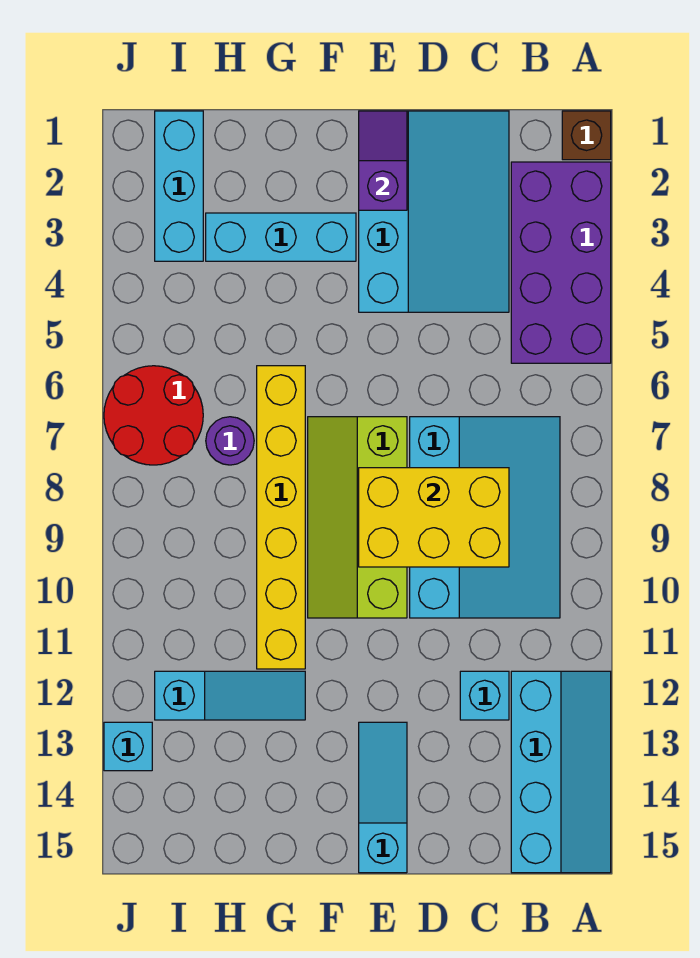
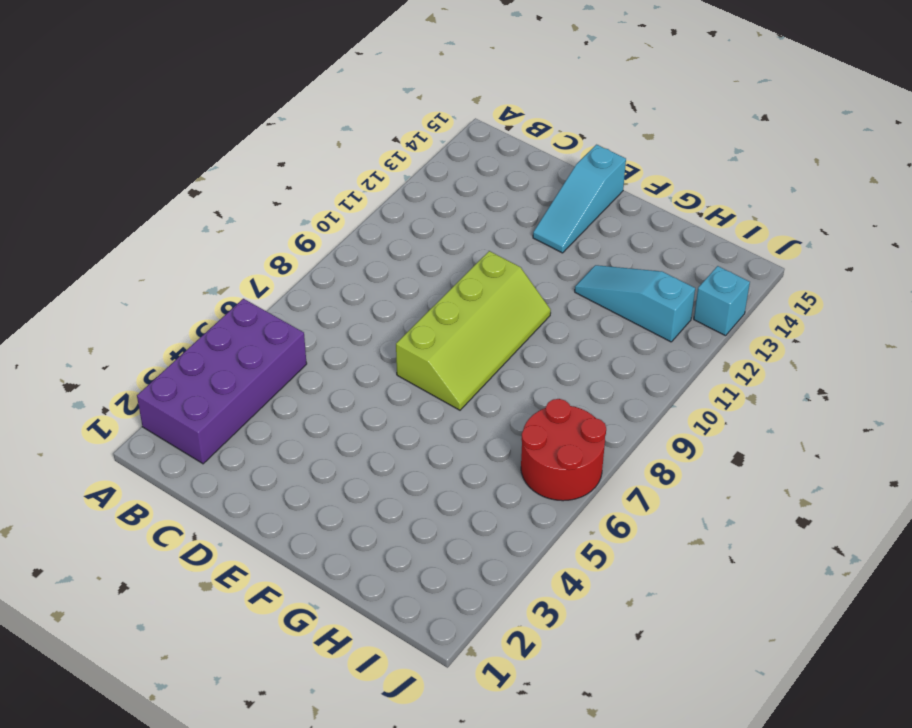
none -> brown 1x1 brick [562,111,611,160]
none -> cyan 2x4 slope [511,671,611,873]
none -> cyan 3x4 slope [410,417,560,618]

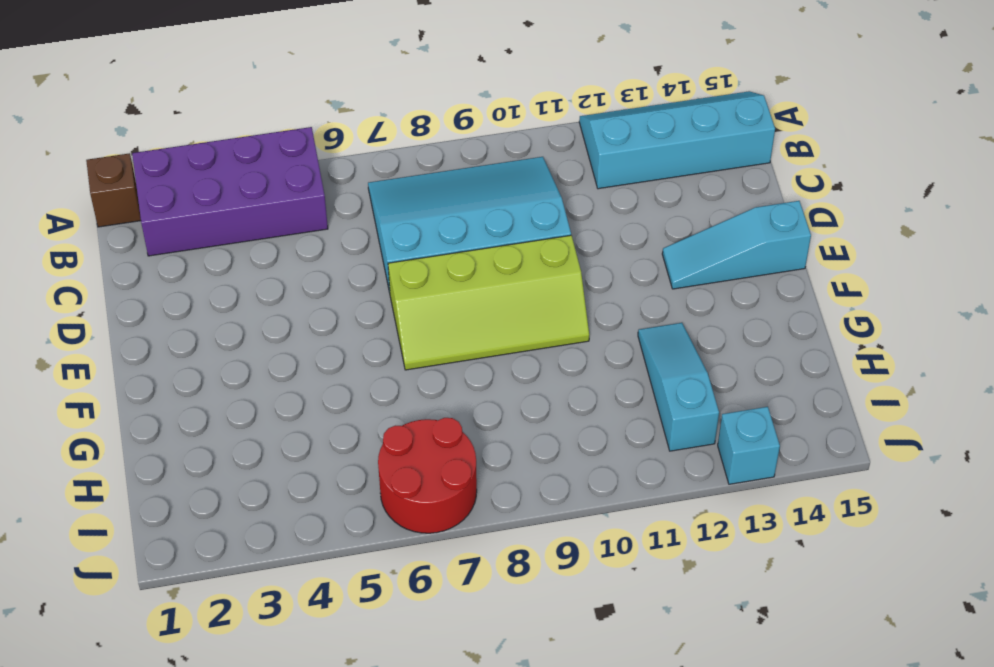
none -> cyan 3x4 slope [359,111,509,312]
none -> cyan 1x1 brick [460,671,509,720]
none -> cyan 1x3 brick [206,213,356,261]

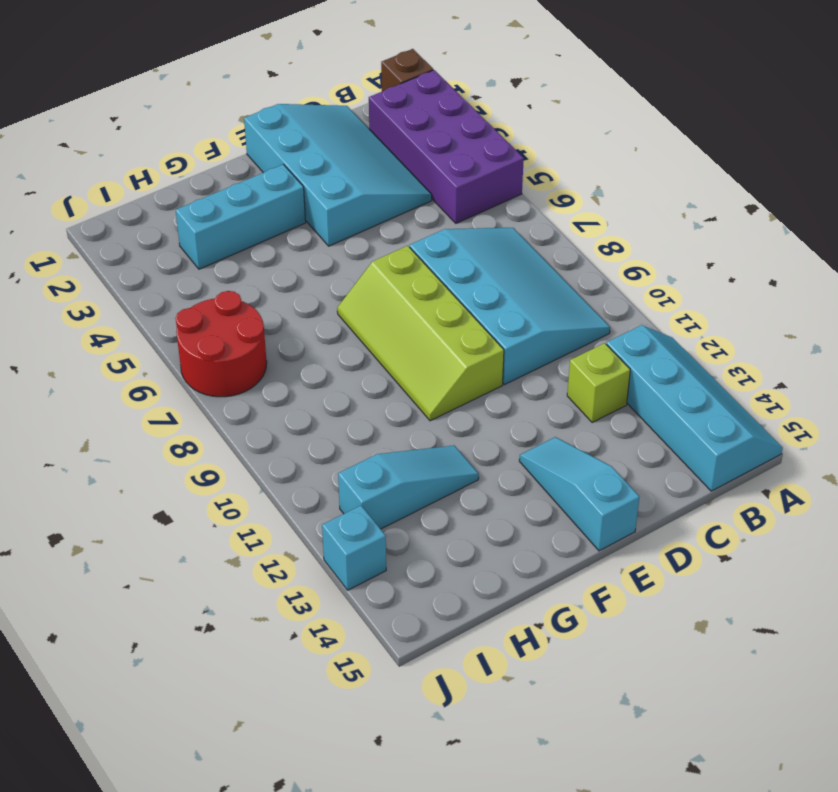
lime 1x1 brick [567,343,630,423] -> cyan 1x1 brick [460,671,509,720]
none -> yellow 1x6 brick [257,366,305,669]
none -> purple 1x1 round brick [206,417,254,465]
none -> cyan 1x3 brick [155,111,203,261]

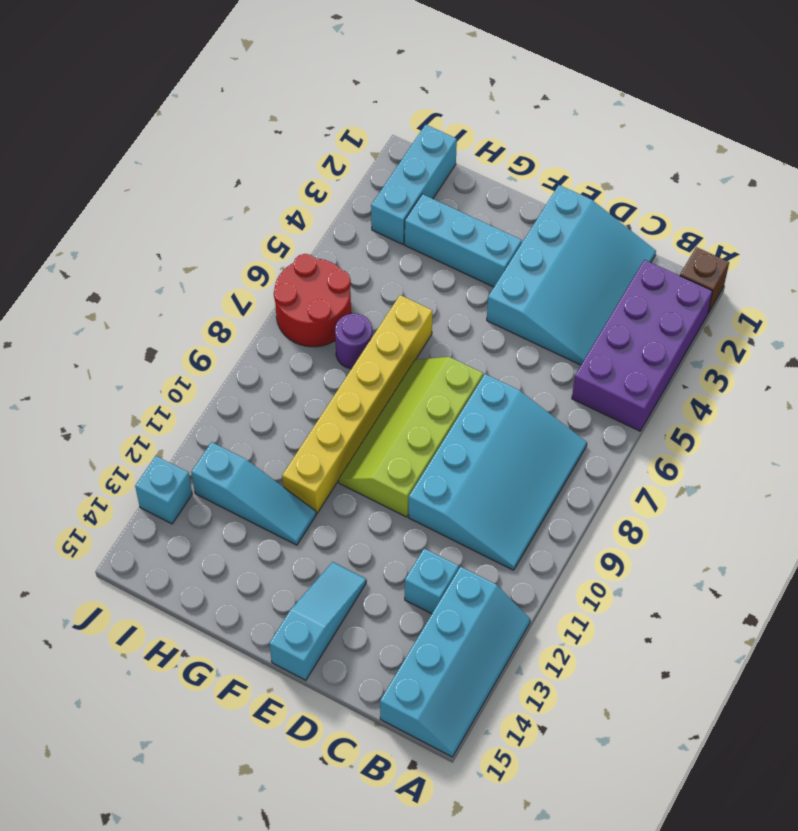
none -> yellow 2x3 brick [359,468,509,567]
none -> purple 1x2 slope [359,111,407,210]

